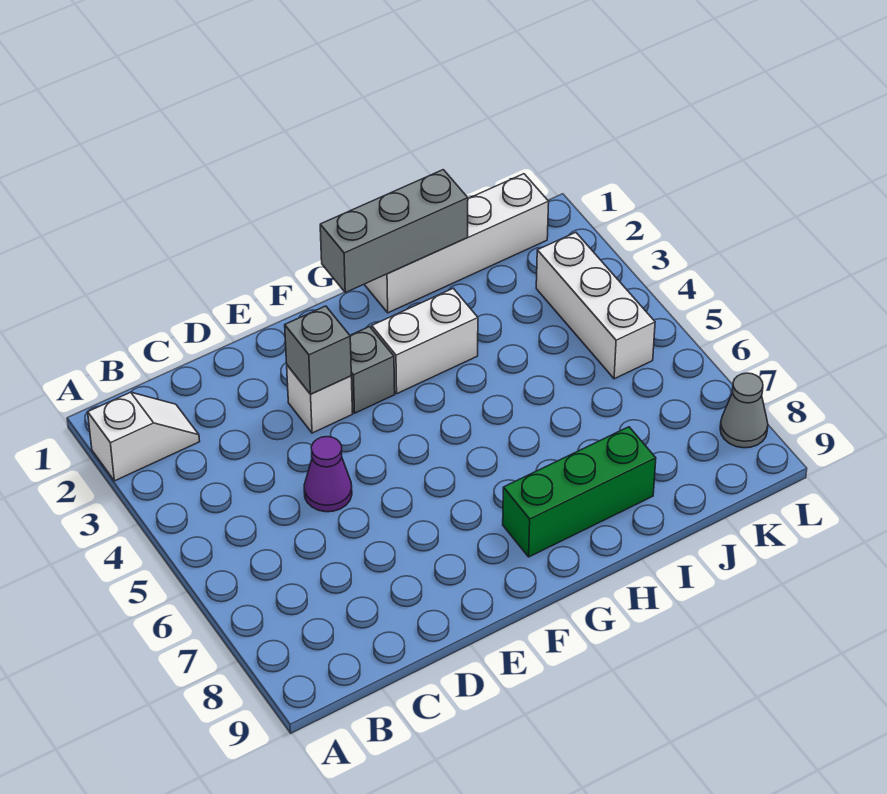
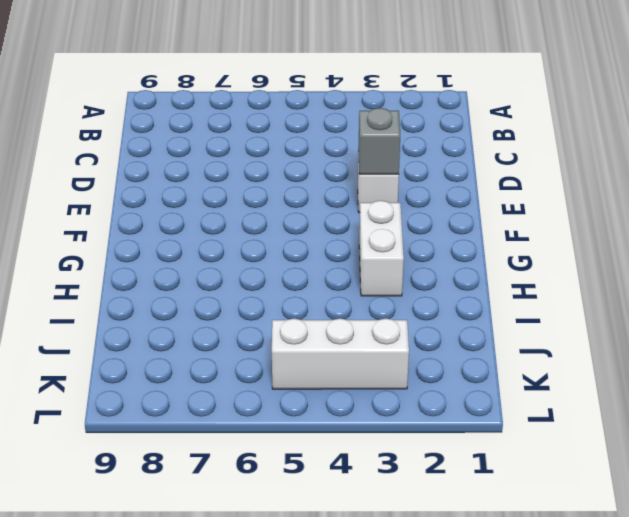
none -> white 1x2 slope [88,392,200,481]
none -> purple 1x1 cone [304,437,352,512]

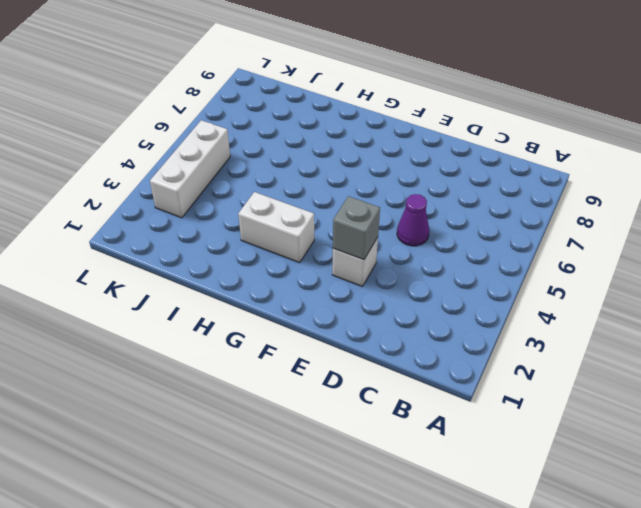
none -> white 1x2 slope [88,392,200,481]
none -> grey 1x1 brick [350,327,395,413]

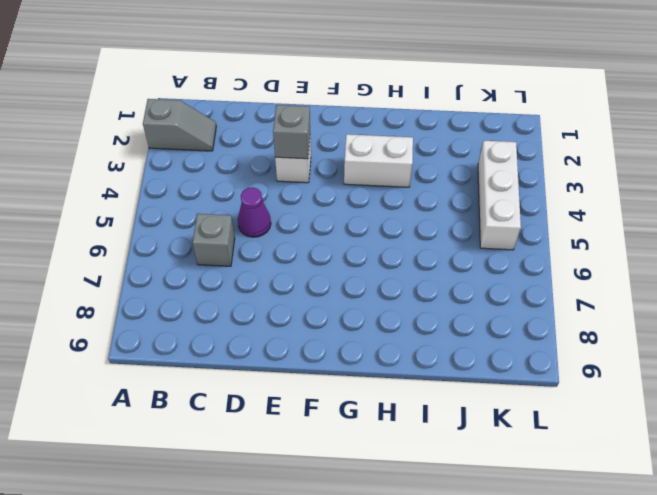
grey 1x2 slope [143,99,216,151] -> white 1x2 slope [88,392,200,481]
grey 1x1 brick [193,214,235,266] -> grey 1x1 brick moved to [350,327,395,413]
none -> green 1x3 brick [503,427,656,557]
none -> white 1x4 brick [364,174,549,313]

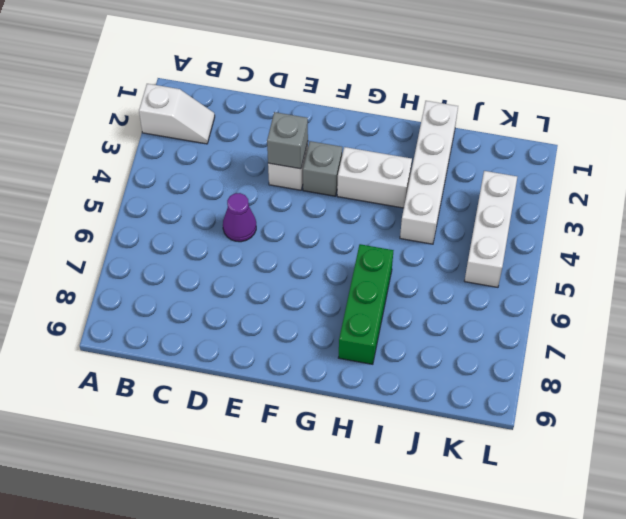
green 1x3 brick [339,244,394,364] -> green 1x3 brick turned to [503,427,656,557]
white 1x4 brick [400,101,458,244] -> white 1x4 brick turned to [364,174,549,313]
none -> grey 1x1 cone [720,373,768,448]
none -> grey 1x3 brick [320,170,468,293]

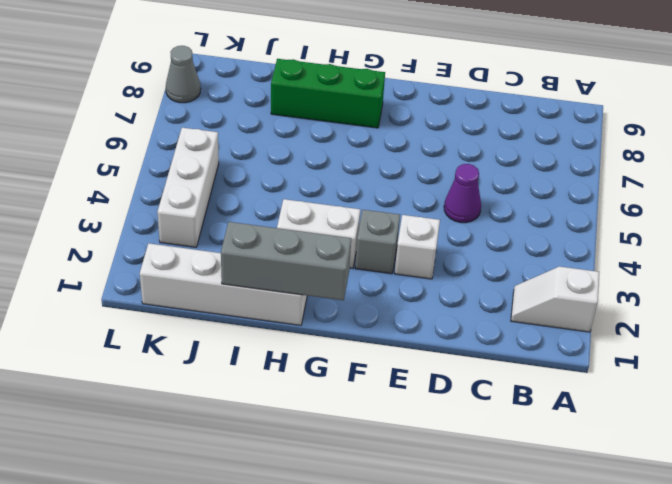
none -> grey 1x1 brick [285,306,351,394]

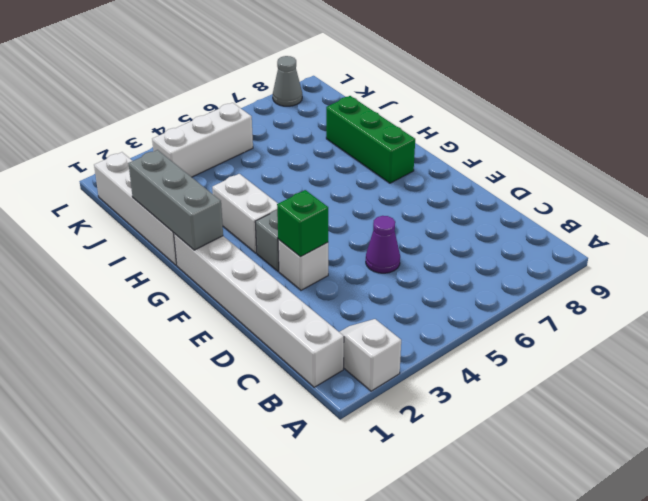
white 1x6 brick [174,233,344,387] -> none
green 1x1 brick [277,190,328,257] -> grey 1x1 brick [285,306,351,394]

